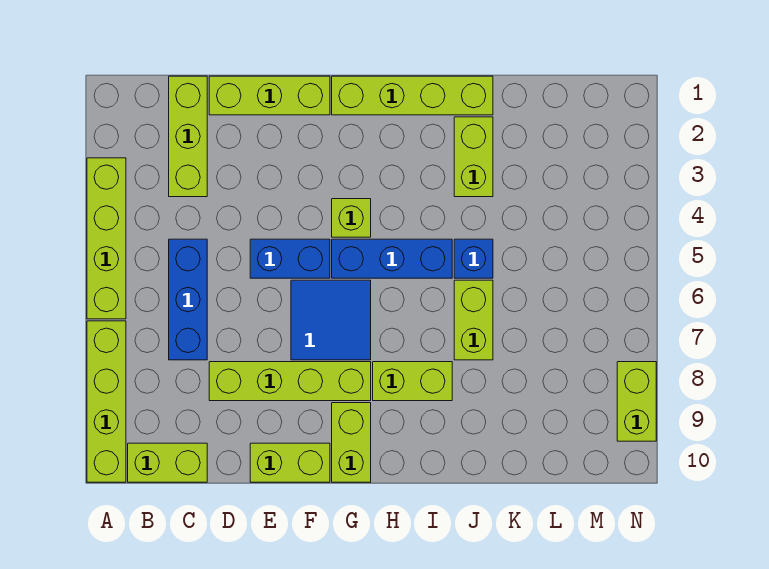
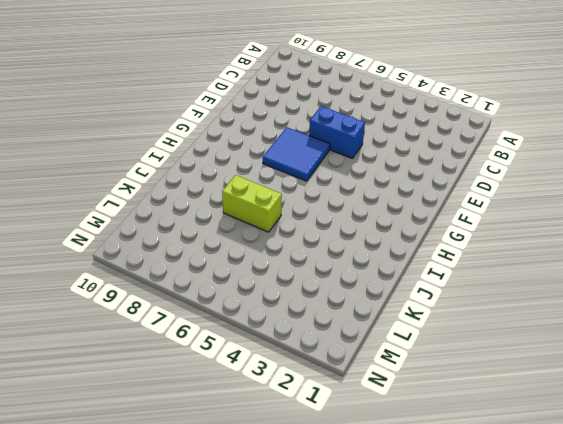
blue 1x2 brick [309,106,365,158] -> blue 1x2 brick turned to [250,239,330,278]
none -> lime 1x4 brick [87,158,126,319]
none -> lime 1x4 brick [87,321,126,482]
none -> lime 1x2 brick [128,443,207,482]

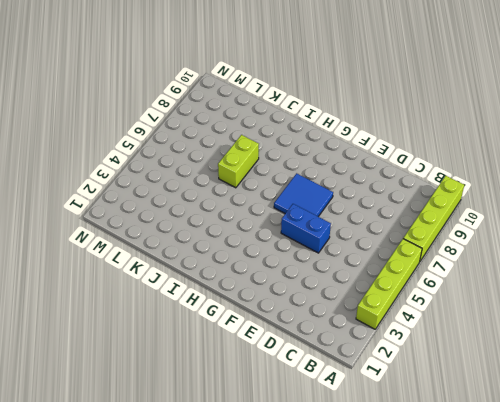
none -> lime 1x2 brick [128,443,207,482]
none -> lime 1x3 brick [169,76,207,197]
none -> blue 1x3 brick [169,239,207,360]

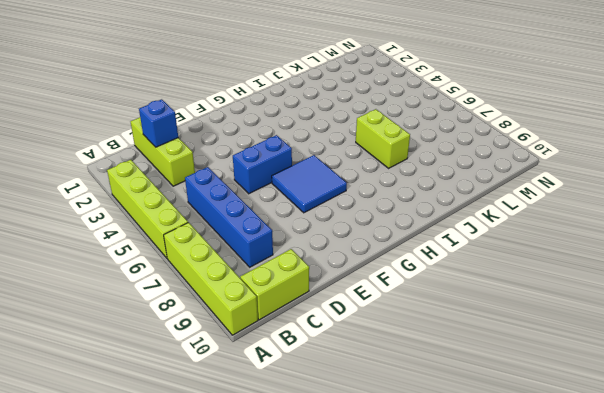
blue 1x1 brick [139,99,178,147] -> blue 1x1 brick moved to [454,239,493,278]
blue 1x4 brick [185,167,273,267] -> blue 1x3 brick [169,239,207,360]
none -> lime 1x3 brick [209,76,330,115]
none -> lime 1x4 brick [209,362,371,401]
none -> lime 1x2 brick [250,443,330,482]

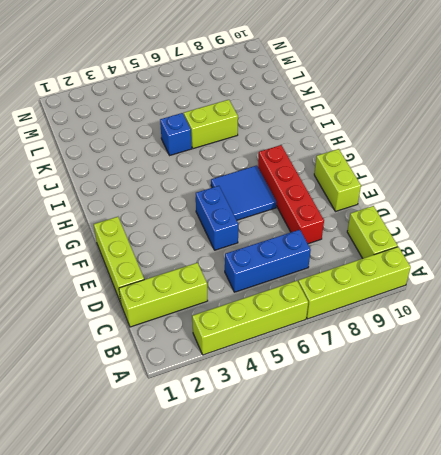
red 1x4 brick [258,145,324,244] -> lime 1x4 brick [209,362,371,401]
none -> lime 1x4 brick [332,76,493,115]
none -> lime 1x1 brick [332,199,371,237]
none -> blue 1x3 brick [332,239,452,278]

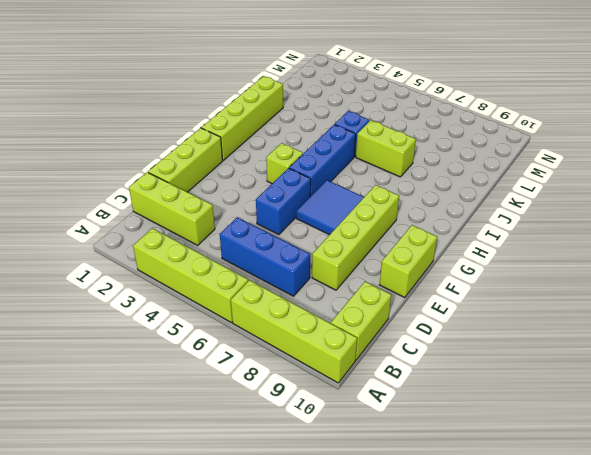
none -> lime 1x2 brick [332,403,371,482]
none -> lime 1x2 brick [373,362,452,401]
none -> lime 1x2 brick [454,117,493,197]

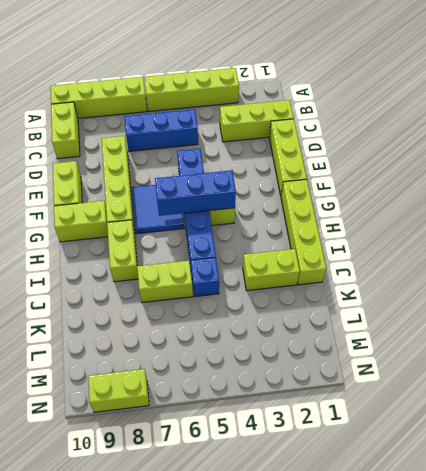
blue 1x3 brick [155,170,236,216] -> none

